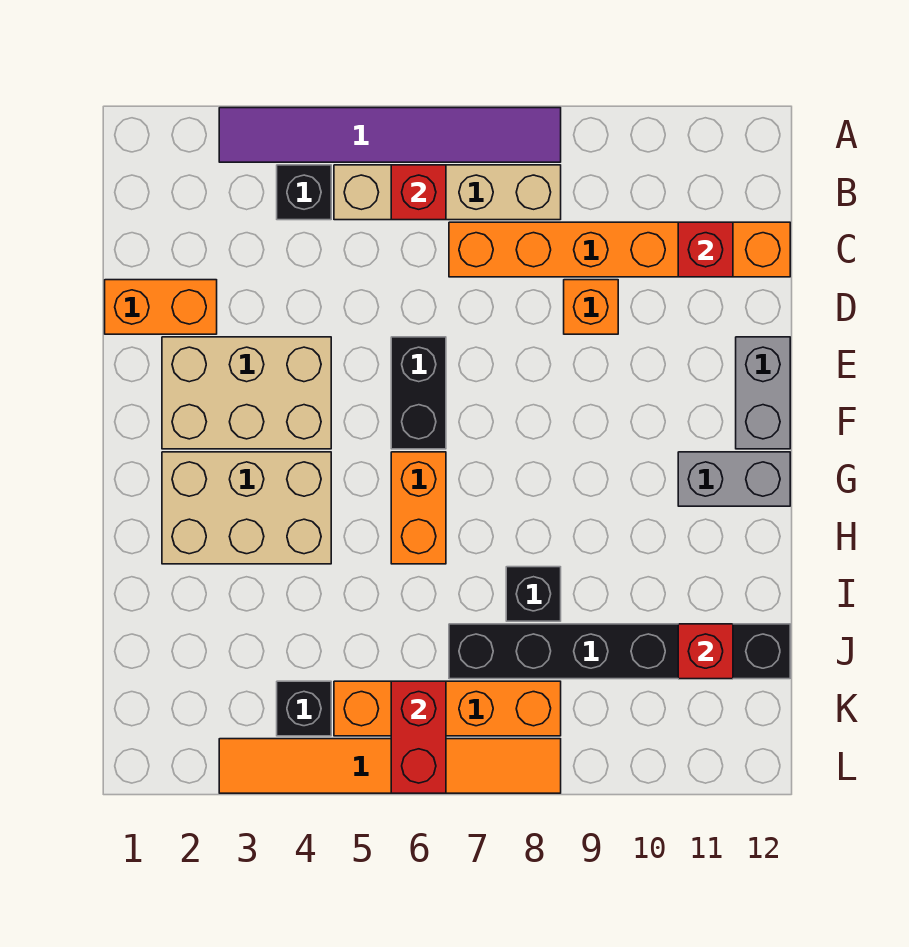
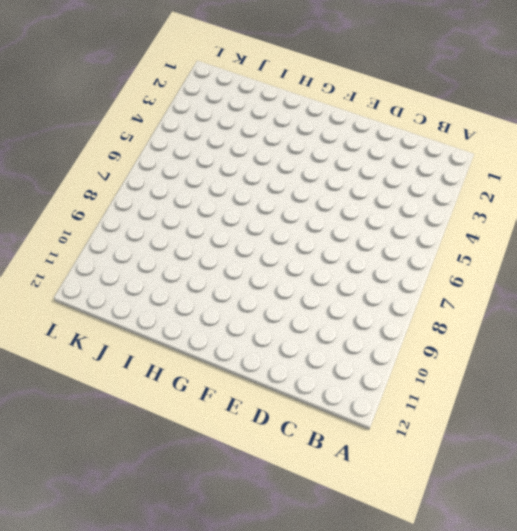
none -> purple 1x6 tile [219,108,561,162]
none -> black 1x1 brick [277,165,331,220]
none -> tan 1x4 brick [334,165,561,220]

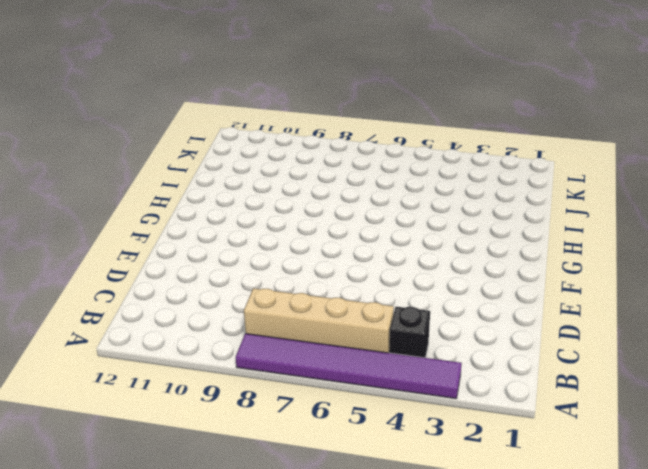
none -> orange 1x6 brick [449,222,790,277]
none -> orange 1x2 brick [105,280,217,334]
none -> orange 1x1 brick [564,280,618,334]

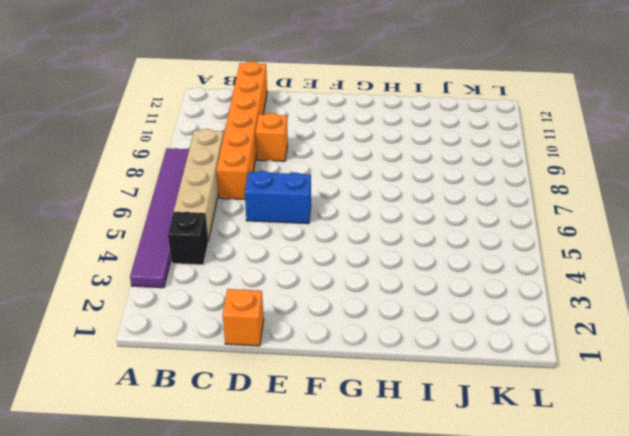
orange 1x1 brick [223,289,264,346] -> orange 1x2 brick [105,280,217,334]
blue 1x2 brick [245,171,311,224] -> black 1x2 brick [391,337,446,449]
none -> tan 2x3 brick [162,337,331,449]
none -> grey 1x2 brick [736,337,790,449]
none -> tan 2x3 brick [162,452,331,564]

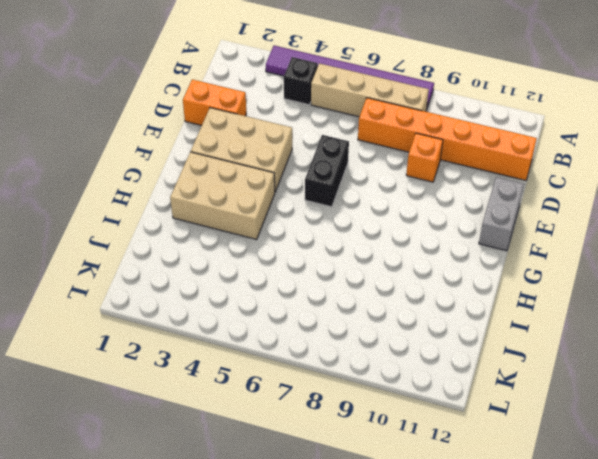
none -> orange 1x2 brick [391,452,446,564]
none -> grey 1x2 brick [678,452,790,506]
none -> black 1x1 brick [506,567,561,621]

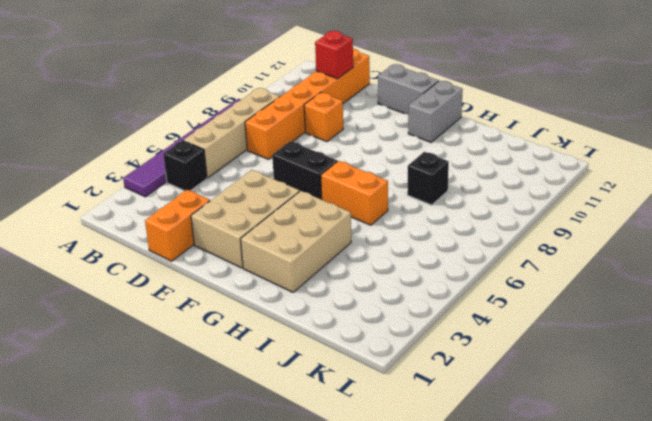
none -> black 1x6 brick [449,624,790,679]
none -> black 1x1 brick [277,681,331,736]
none -> orange 1x4 brick [334,681,561,736]

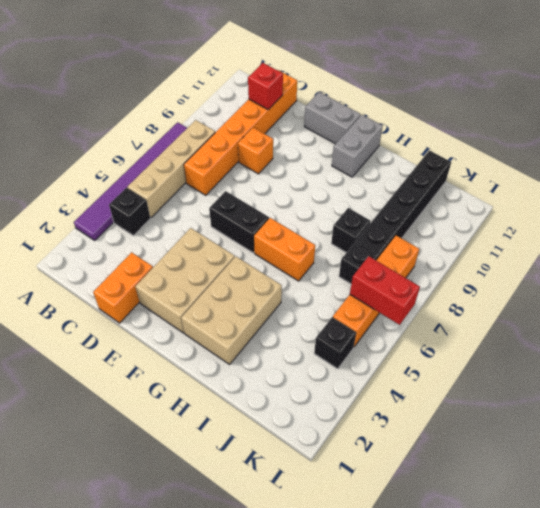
none -> orange 1x6 tile [219,739,561,793]
none -> red 1x1 brick [391,165,446,220]
none -> red 1x1 brick [678,624,733,679]

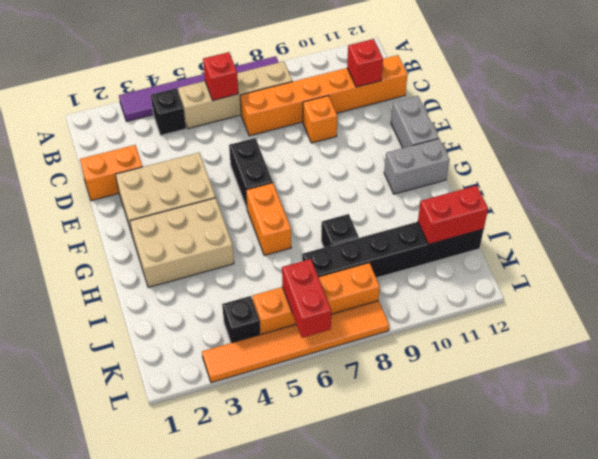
red 1x2 brick [418,185,488,244] -> red 1x1 brick [678,624,733,679]

